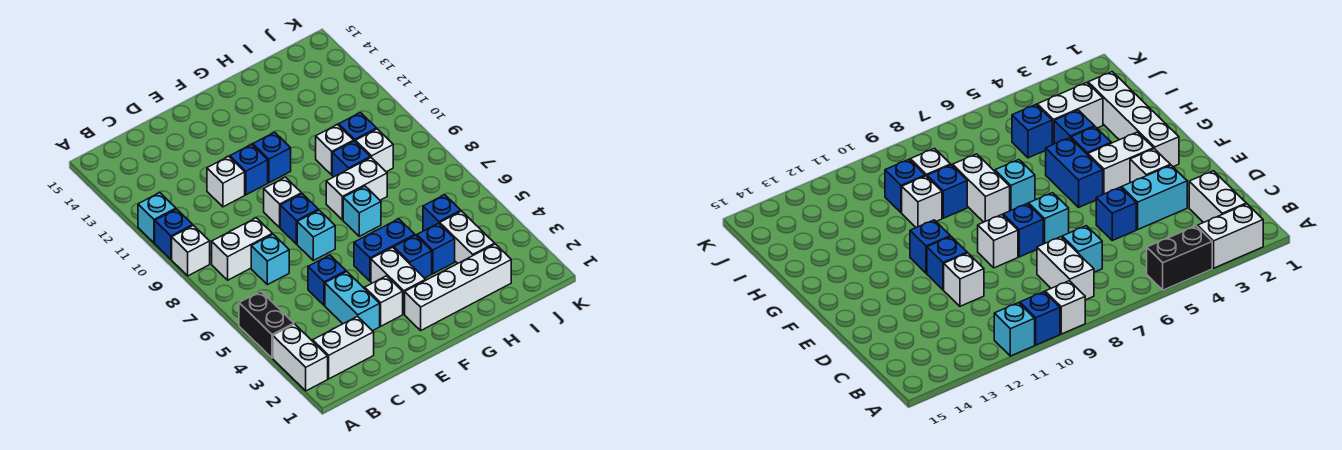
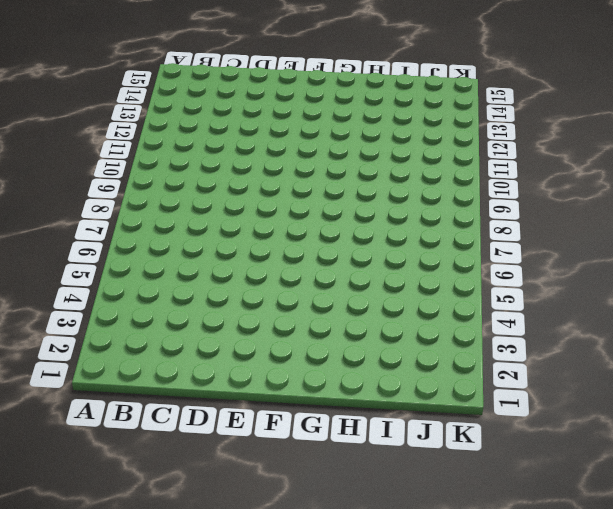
none -> white 1x2 brick [273,324,328,391]
none -> black 1x2 brick [239,291,294,358]
none -> white 1x1 brick [172,226,210,276]
none -> blue 1x1 brick [155,209,193,259]

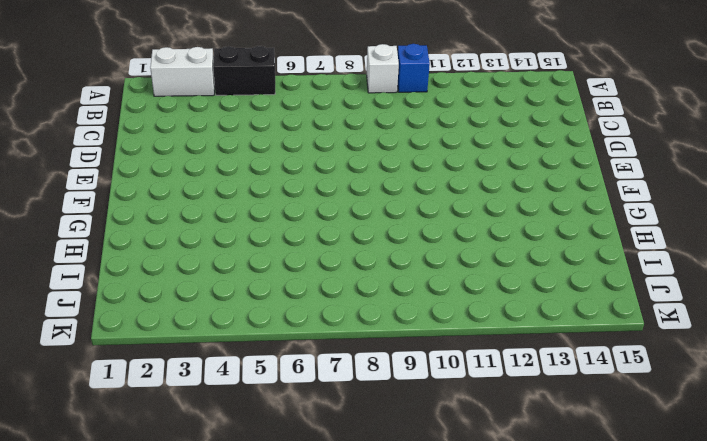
none -> cyan 1x1 brick [138,193,176,243]
none -> white 1x2 brick [313,316,374,379]
none -> white 1x2 brick [212,218,272,280]
none -> cyan 1x1 brick [251,234,289,285]

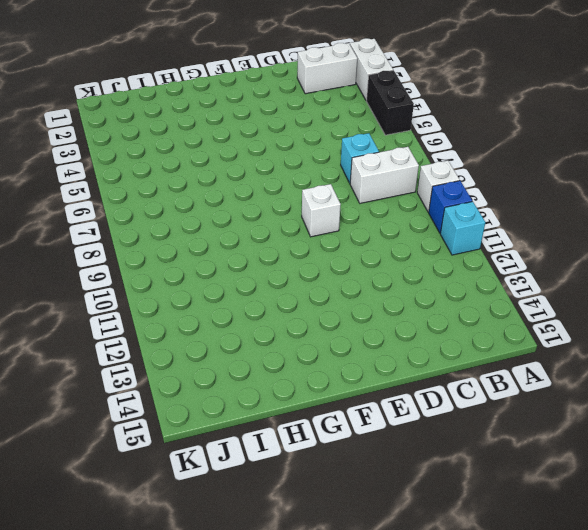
none -> cyan 1x2 brick [325,271,380,331]
none -> blue 1x1 brick [308,255,346,305]
none -> white 1x1 brick [207,156,245,207]
none -> white 1x1 brick [365,276,403,326]

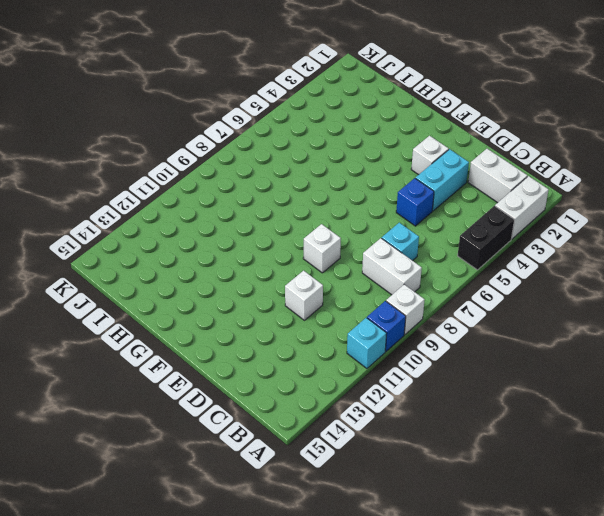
none -> cyan 1x1 brick [297,210,335,260]
none -> blue 1x1 brick [280,194,318,244]
none -> blue 1x1 brick [230,144,268,195]
none -> white 1x4 brick [405,244,511,330]

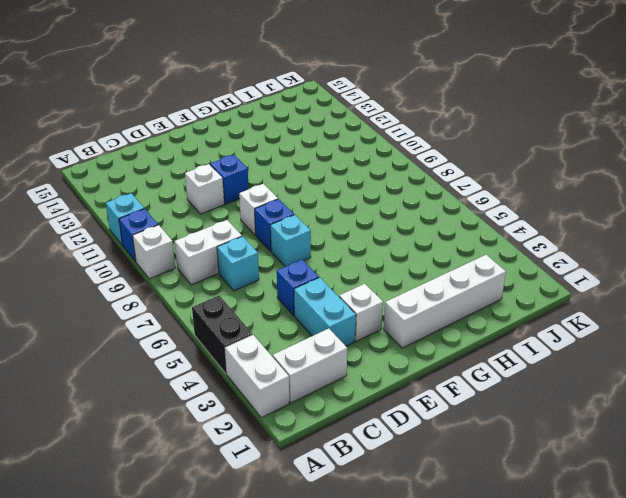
none -> white 1x2 brick [371,247,426,314]
none -> blue 1x2 brick [354,219,415,281]
none -> blue 1x1 brick [253,132,291,183]
none -> blue 1x1 brick [394,235,432,278]

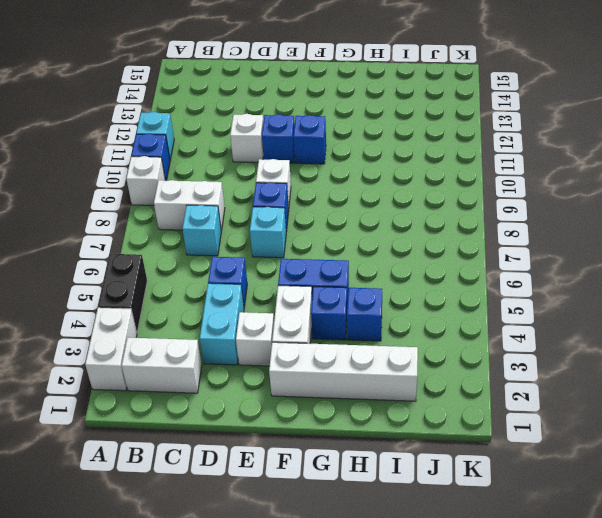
none -> cyan 1x1 brick [343,186,381,236]
none -> white 1x2 brick [326,158,387,220]
none -> blue 1x1 brick [332,141,370,177]
none -> white 1x1 brick [316,125,354,175]

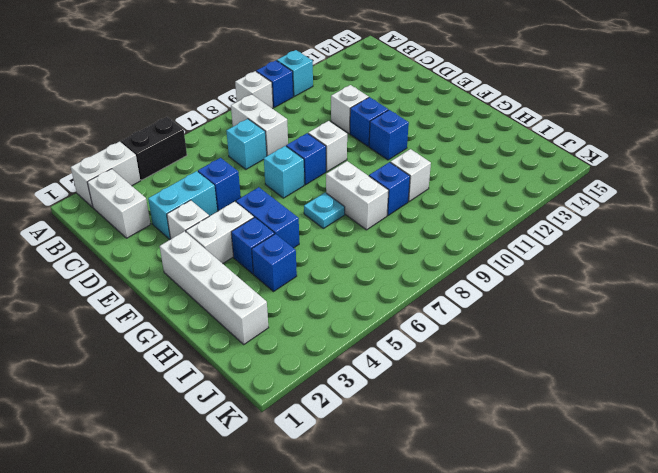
cyan 1x1 plate [304,193,345,229] -> cyan 1x1 brick [343,186,381,236]
none -> white 1x2 brick [440,211,495,263]
none -> blue 1x1 brick [423,195,461,231]
none -> white 1x1 brick [355,129,393,172]
none -> blue 1x1 brick [339,113,377,141]

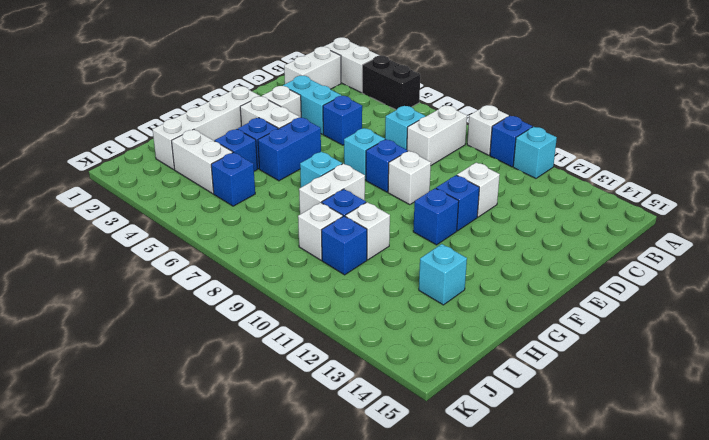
cyan 1x1 brick [419,244,467,305] -> none

